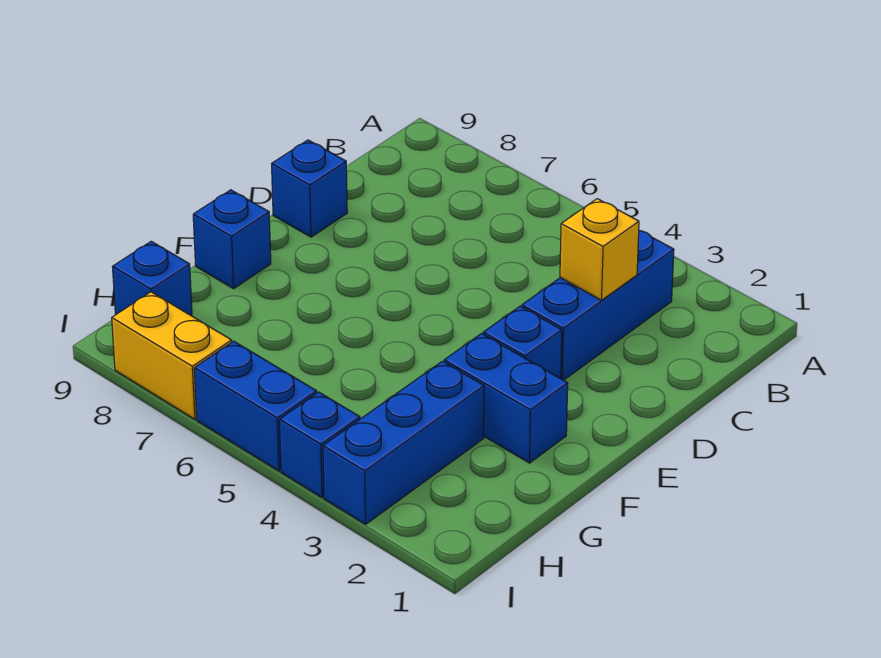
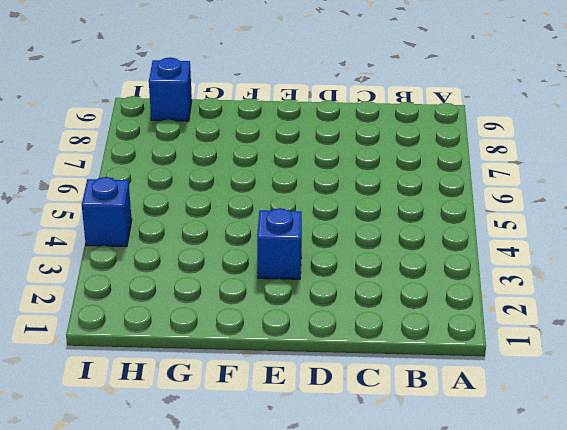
none -> blue 1x3 brick [522,231,674,380]
none -> blue 1x1 brick [272,140,347,237]

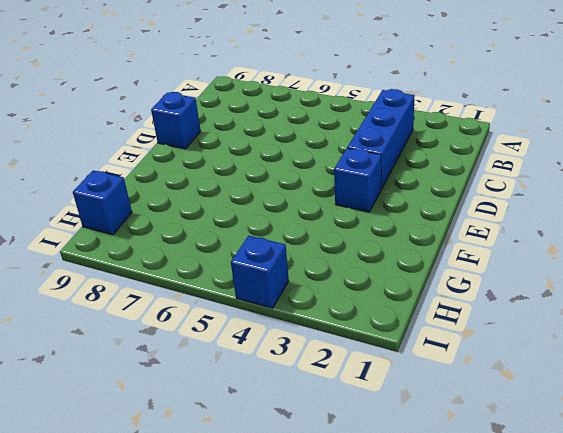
none -> blue 1x2 brick [444,334,568,463]
none -> blue 1x1 brick [193,190,271,289]

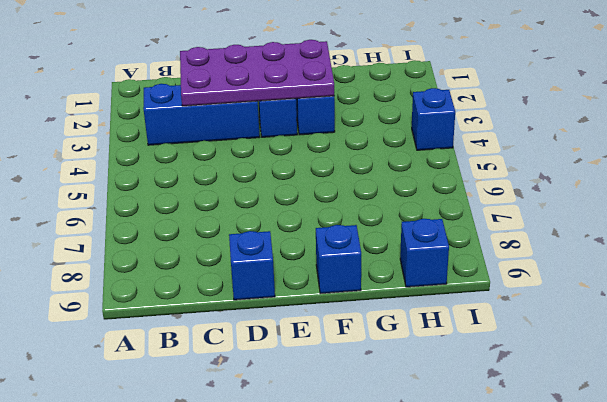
purple 2x4 plate [180,40,334,106] -> yellow 1x1 brick [560,199,639,300]
none -> blue 1x3 brick [323,361,484,524]
none -> blue 1x2 brick [194,341,317,471]

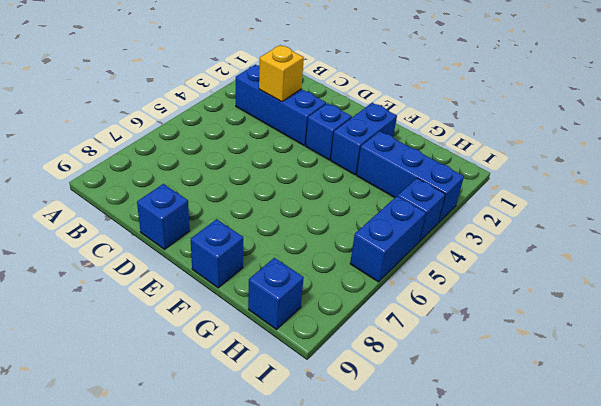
none -> yellow 1x2 brick [112,292,232,419]

